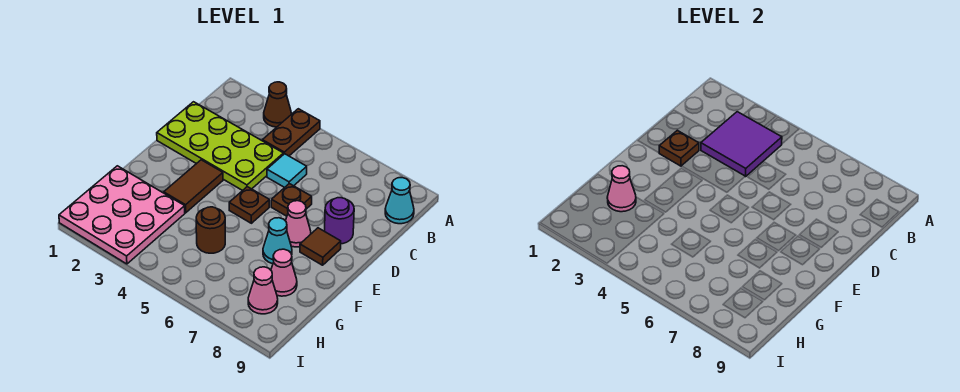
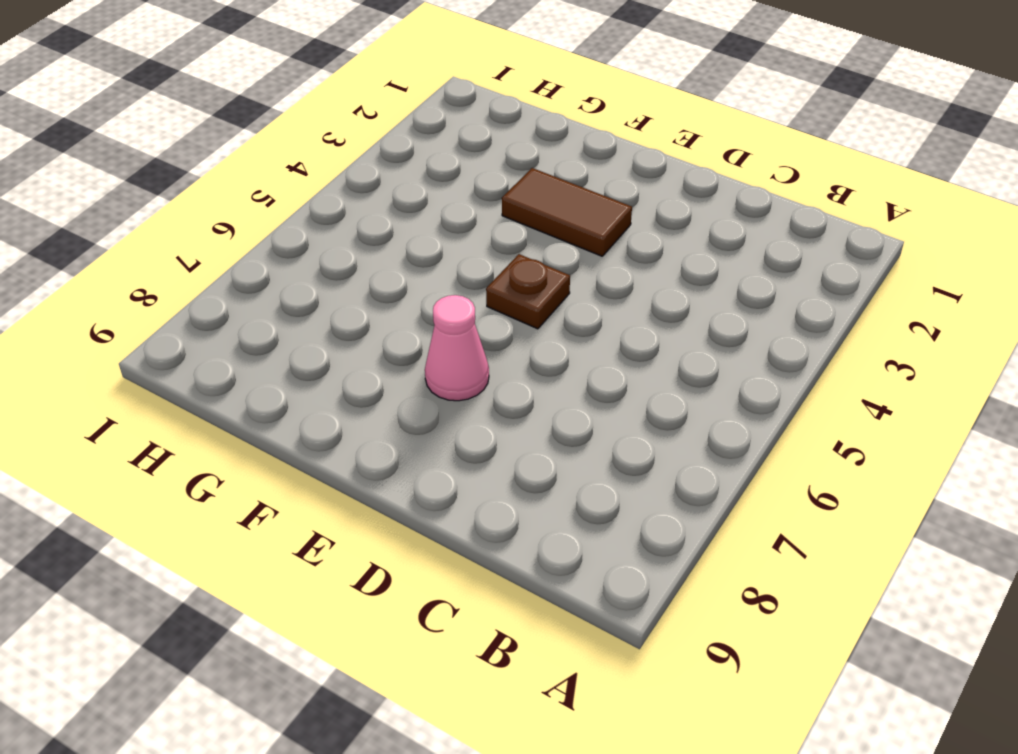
none -> brown 1x1 cone [264,82,291,127]
none -> brown 1x2 plate [262,109,320,156]
none -> cyan 1x1 cone [385,178,414,224]

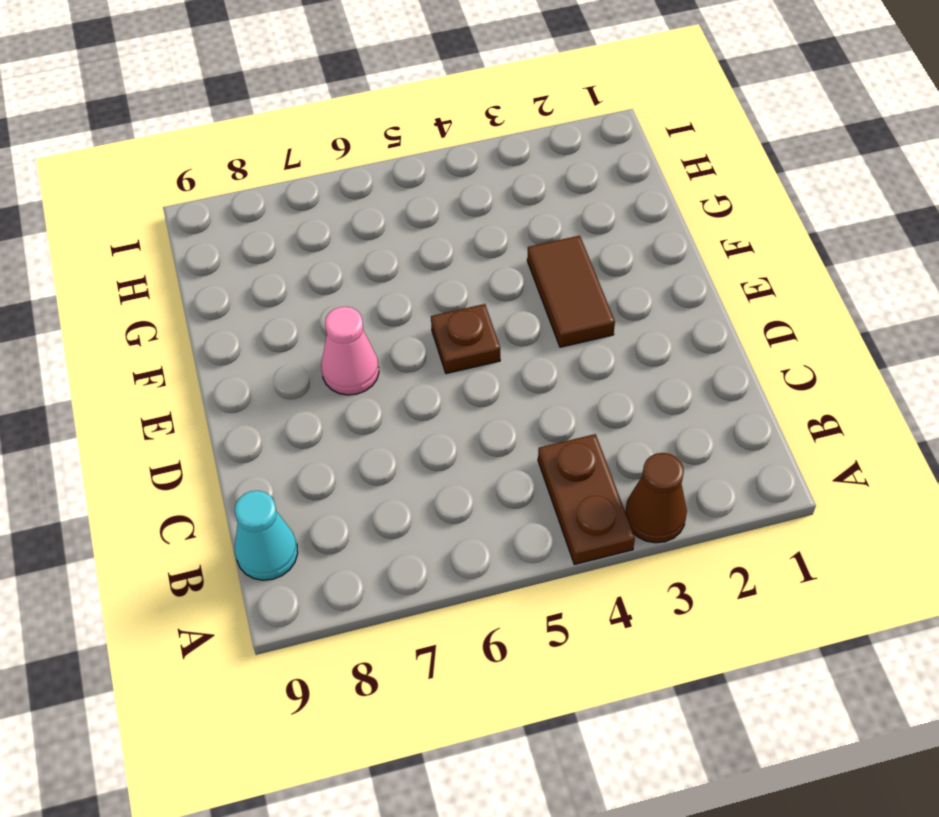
none -> lime 2x4 plate [157,102,283,191]
none -> cyan 1x1 tile [267,154,307,188]
none -> brown 1x1 plate [271,184,312,216]

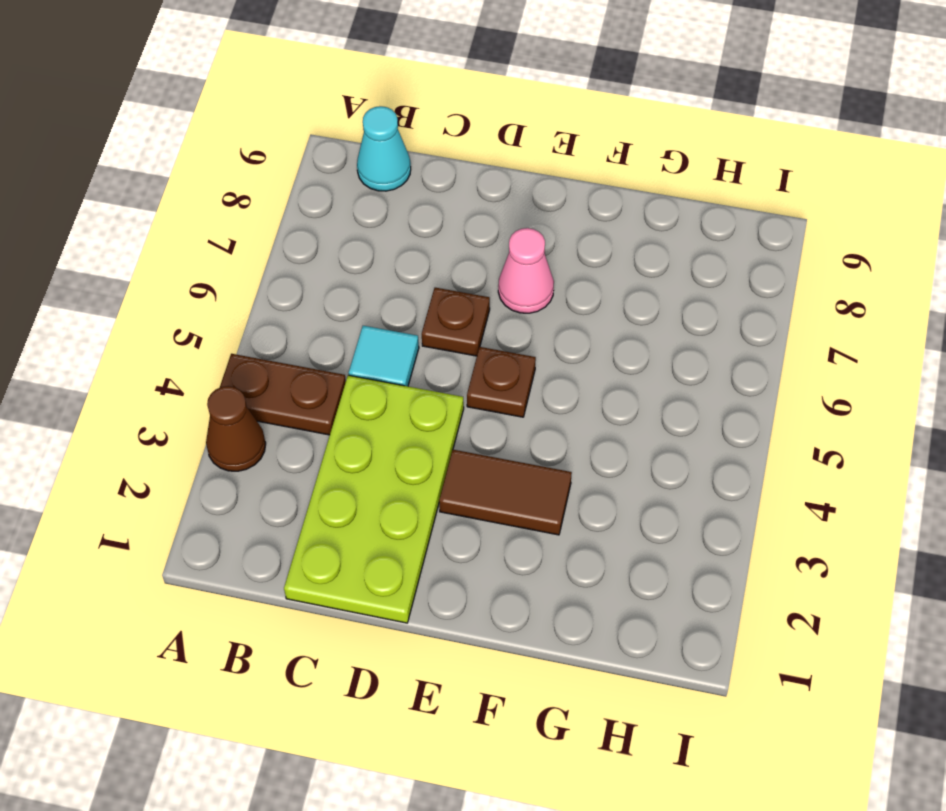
none -> purple 1x1 round brick [325,198,354,244]
none -> brown 1x1 tile [300,228,341,265]
none -> cyan 1x1 cone [263,218,292,264]

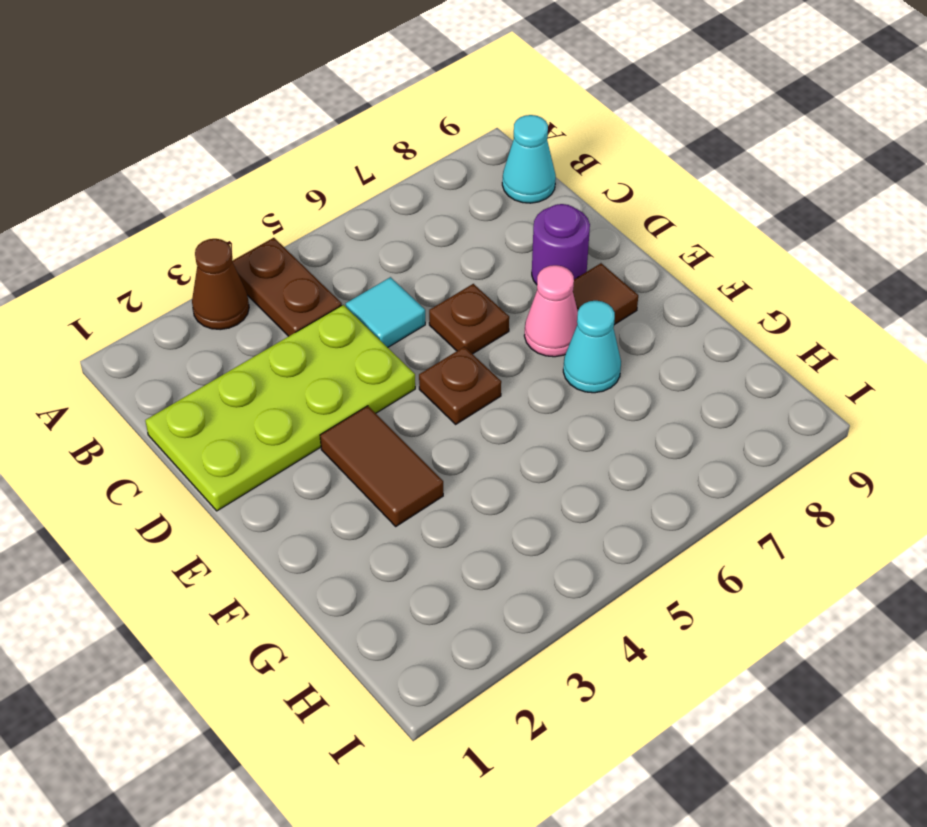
none -> pink 3x3 plate [59,166,185,264]
none -> brown 1x1 round brick [196,207,225,253]
none -> pink 1x1 cone [271,249,297,296]

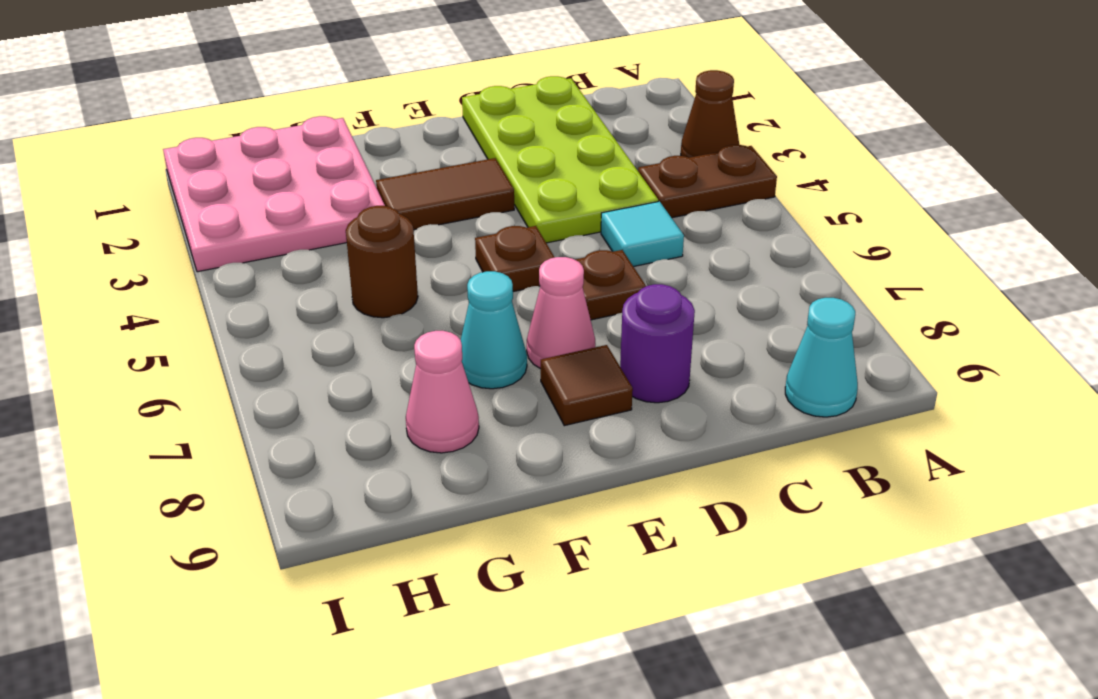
none -> pink 1x1 cone [248,267,278,314]
none -> purple 2x2 tile [701,112,782,176]
none -> brown 1x1 plate [659,130,699,166]

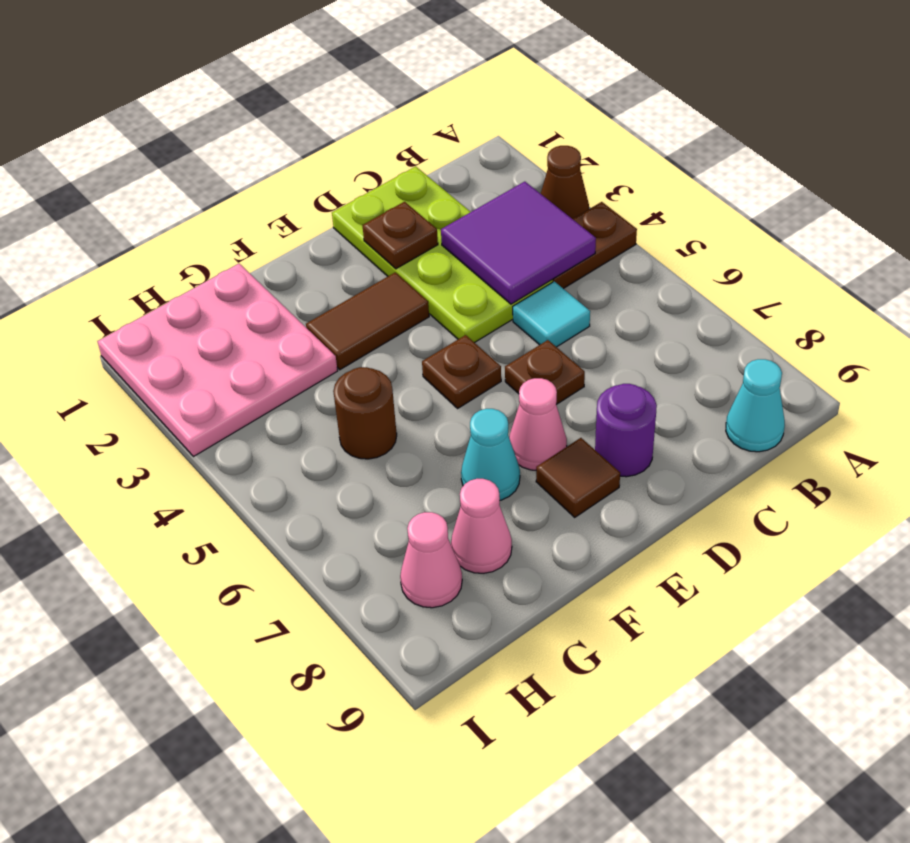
none -> pink 1x1 cone [607,166,636,212]

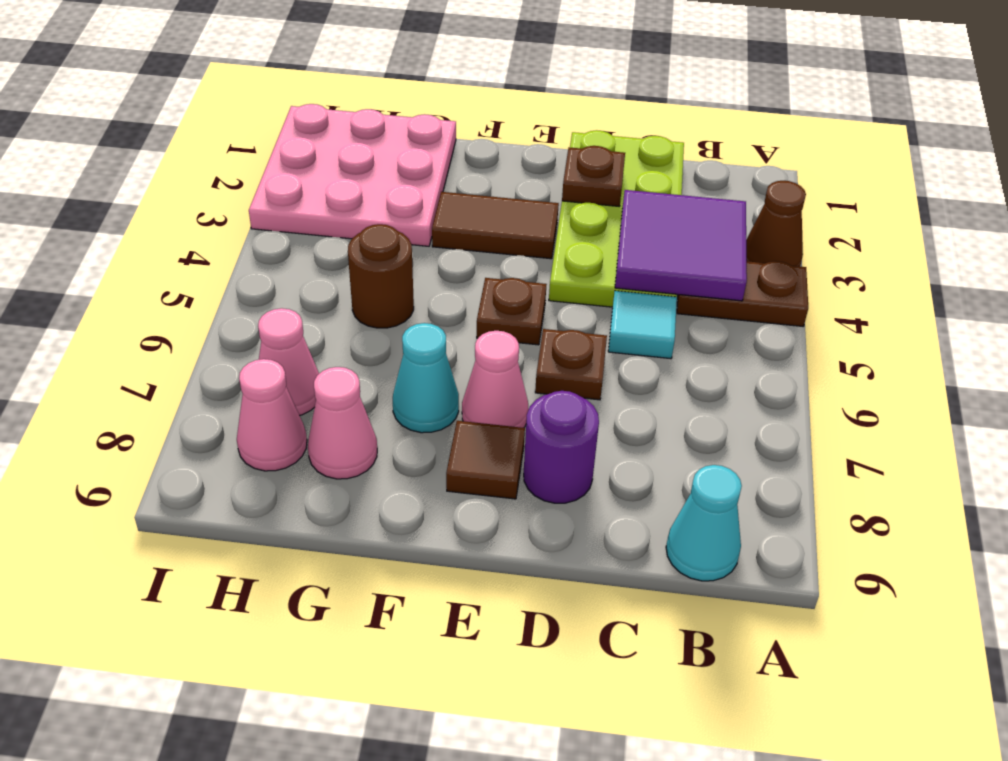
pink 1x1 cone [258,308,319,415] -> pink 1x1 cone moved to [607,166,636,212]

